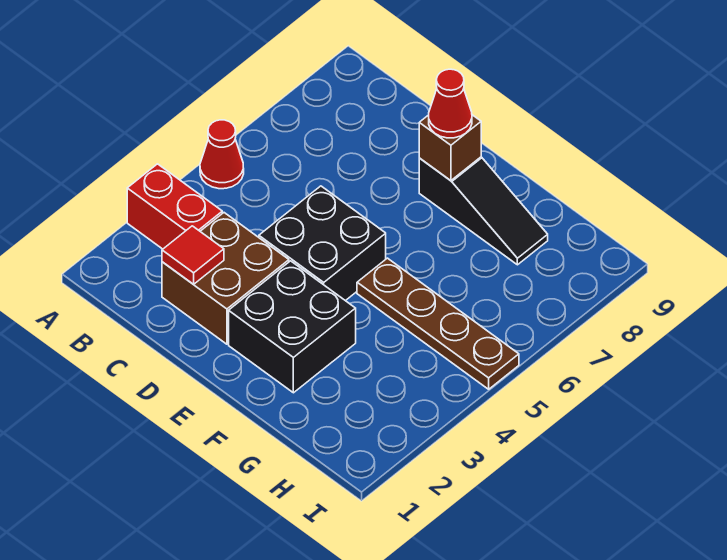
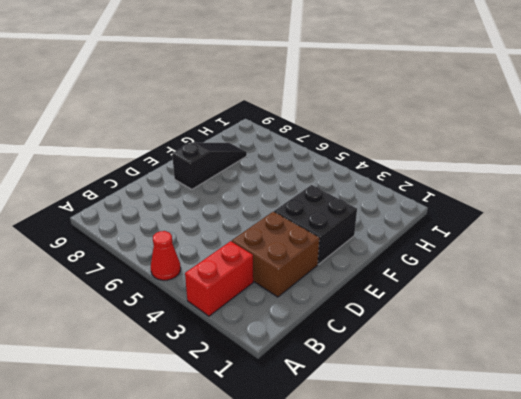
none -> black 2x2 brick [259,186,386,301]
none -> brown 1x4 plate [357,258,519,389]

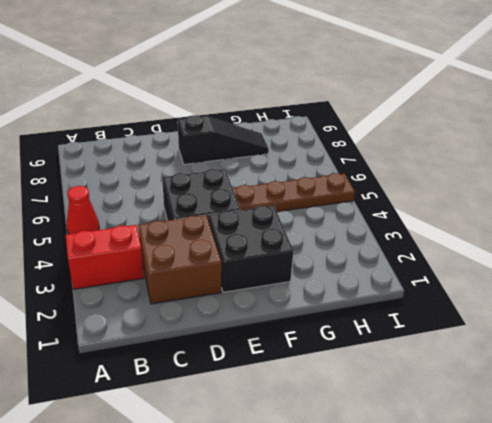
none -> red 1x1 tile [162,226,224,284]
none -> brown 1x1 brick [419,115,481,180]

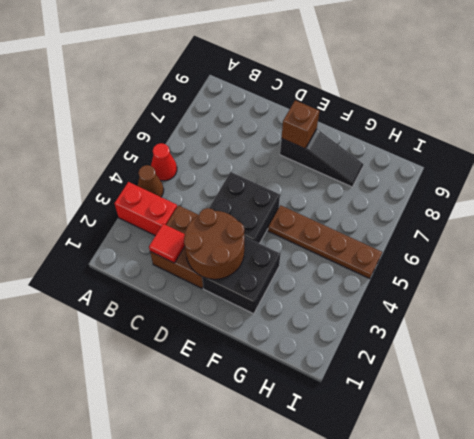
brown 1x1 cone [138,165,164,197] -> none
brown 2x2 round brick [184,208,245,279] -> none
none -> red 1x1 cone [429,69,472,138]

